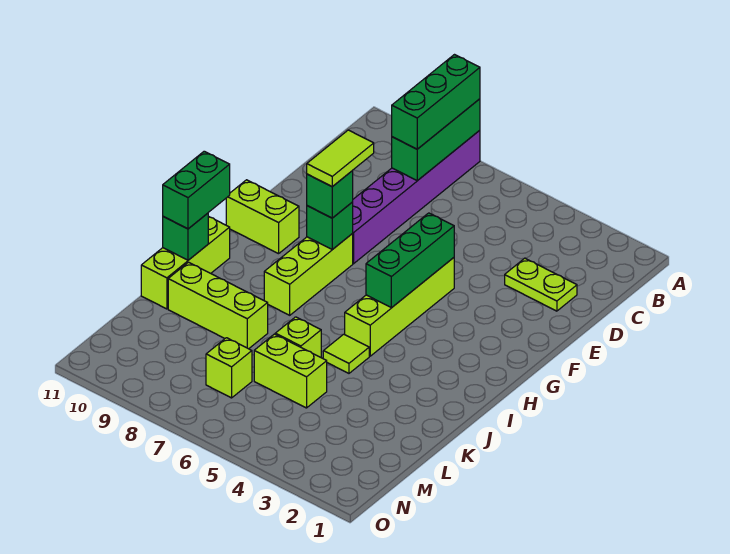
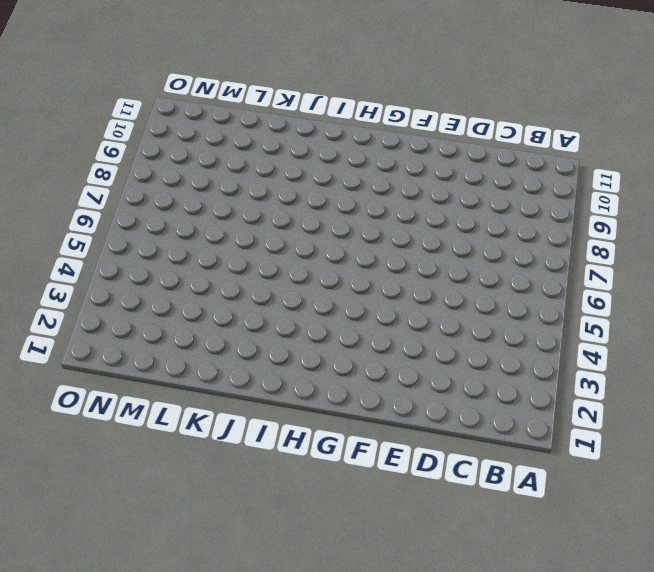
none -> purple 1x6 brick [352,130,480,264]
none -> lime 1x2 plate [505,258,577,311]
none -> lime 1x4 brick [345,258,454,356]

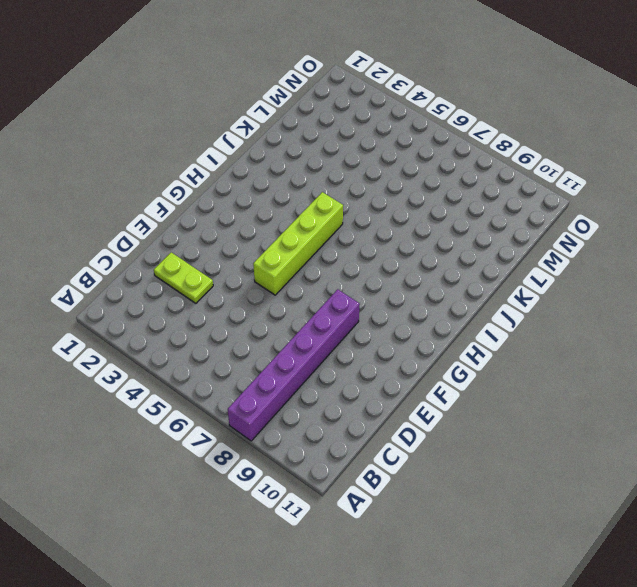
none -> lime 1x3 brick [264,234,353,315]
none -> lime 1x2 brick [226,180,299,254]
none -> lime 1x3 brick [141,217,230,309]

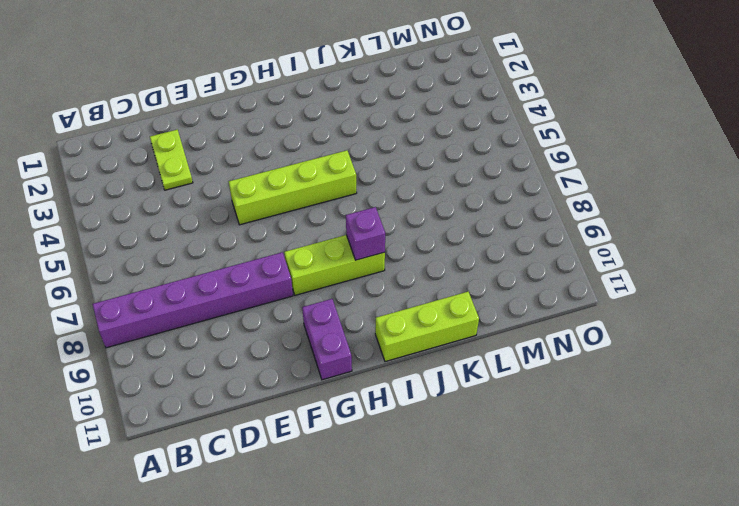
purple 1x2 brick [302,299,352,380] -> lime 1x2 brick [226,180,299,254]
purple 1x1 brick [346,207,385,260] -> none
none -> lime 1x1 tile [323,334,369,373]
none -> lime 1x1 brick [275,317,321,357]
none -> lime 1x3 brick [168,262,268,349]

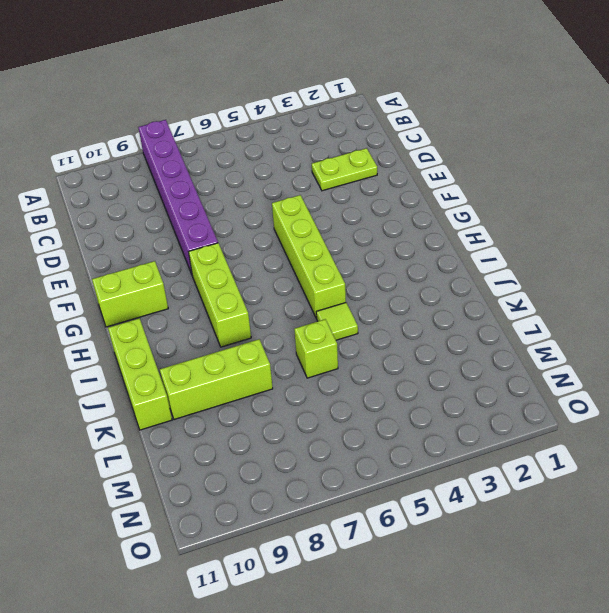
none -> lime 1x2 brick [254,334,327,408]
none -> lime 1x1 brick [206,338,252,398]
none -> green 1x3 brick [392,99,480,181]

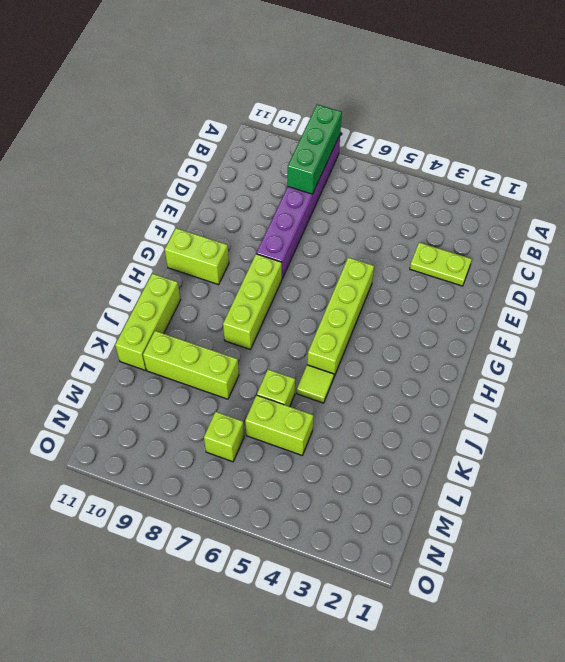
none -> green 1x3 brick [366,213,454,308]
none -> green 1x1 brick [307,202,353,249]
none -> green 1x1 brick [163,213,208,260]

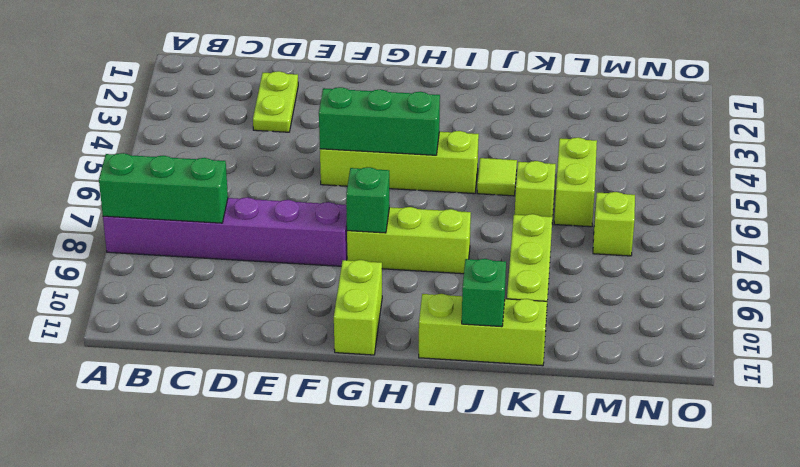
none -> green 1x3 brick [392,55,480,149]
none -> green 1x1 brick [307,171,353,218]
none -> green 1x2 brick [163,151,230,229]

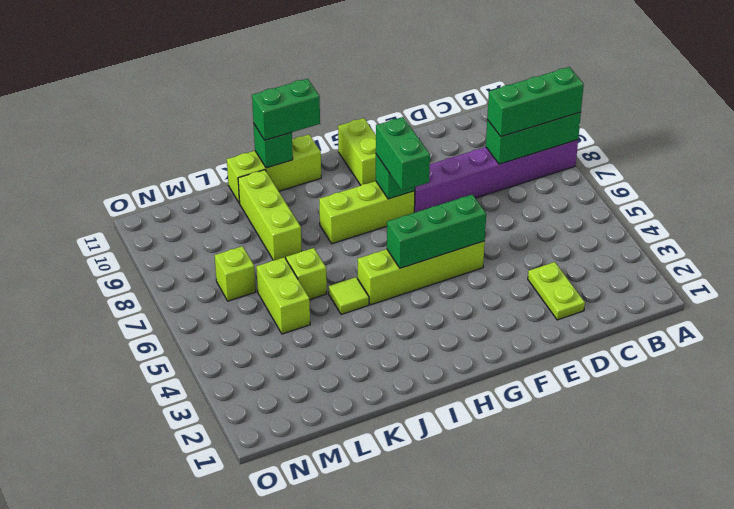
green 1x2 brick [376,117,430,191] -> green 1x1 brick [307,171,353,218]
none -> lime 1x2 tile [307,130,374,187]

